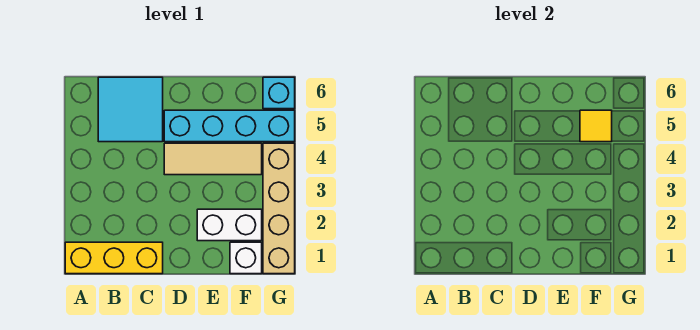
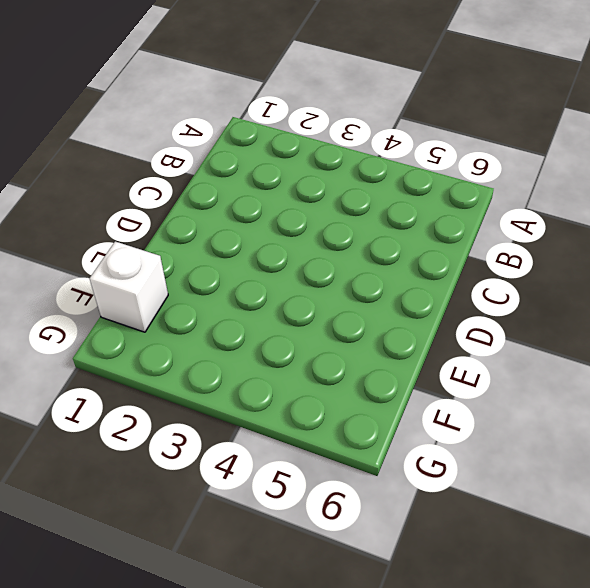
none -> yellow 1x3 brick [65,242,163,274]
none -> cyan 2x2 tile [98,77,163,142]

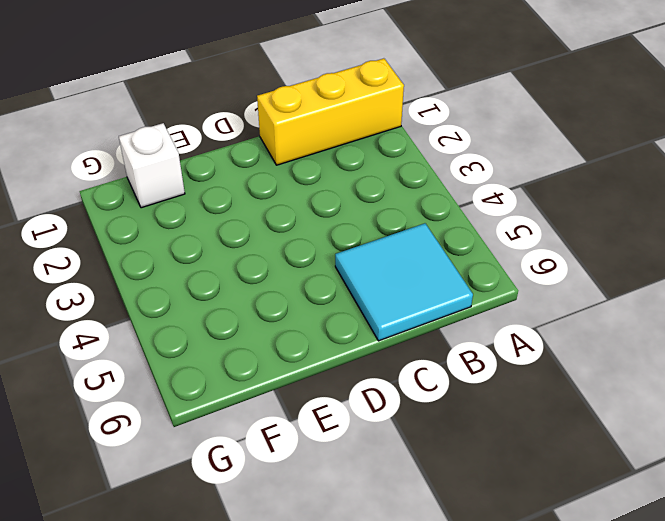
none -> tan 1x3 tile [164,143,262,175]
none -> cyan 1x4 brick [164,110,295,142]

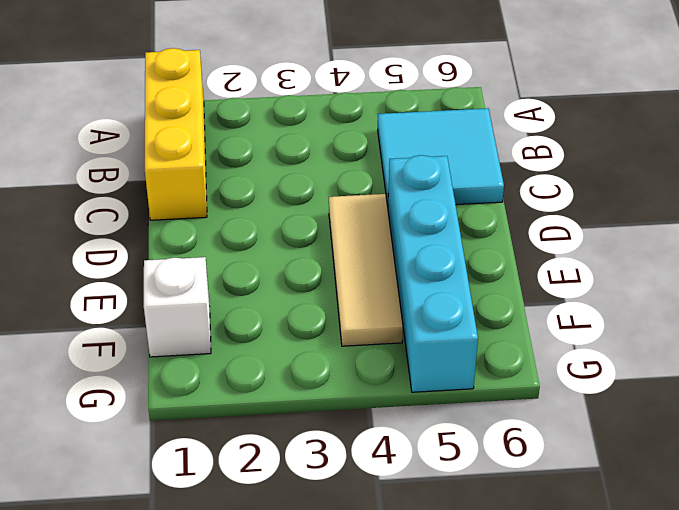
none -> white 1x2 brick [197,209,262,241]
none -> tan 1x4 brick [263,143,295,274]

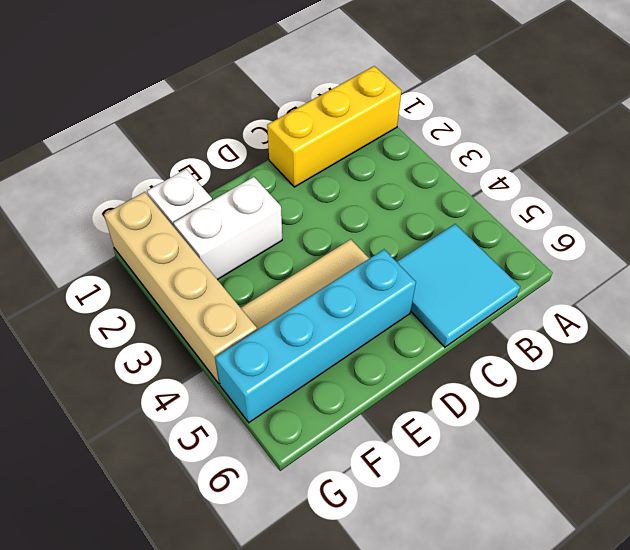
none -> cyan 1x1 brick [263,77,295,109]
none -> yellow 1x1 tile [580,110,612,142]

